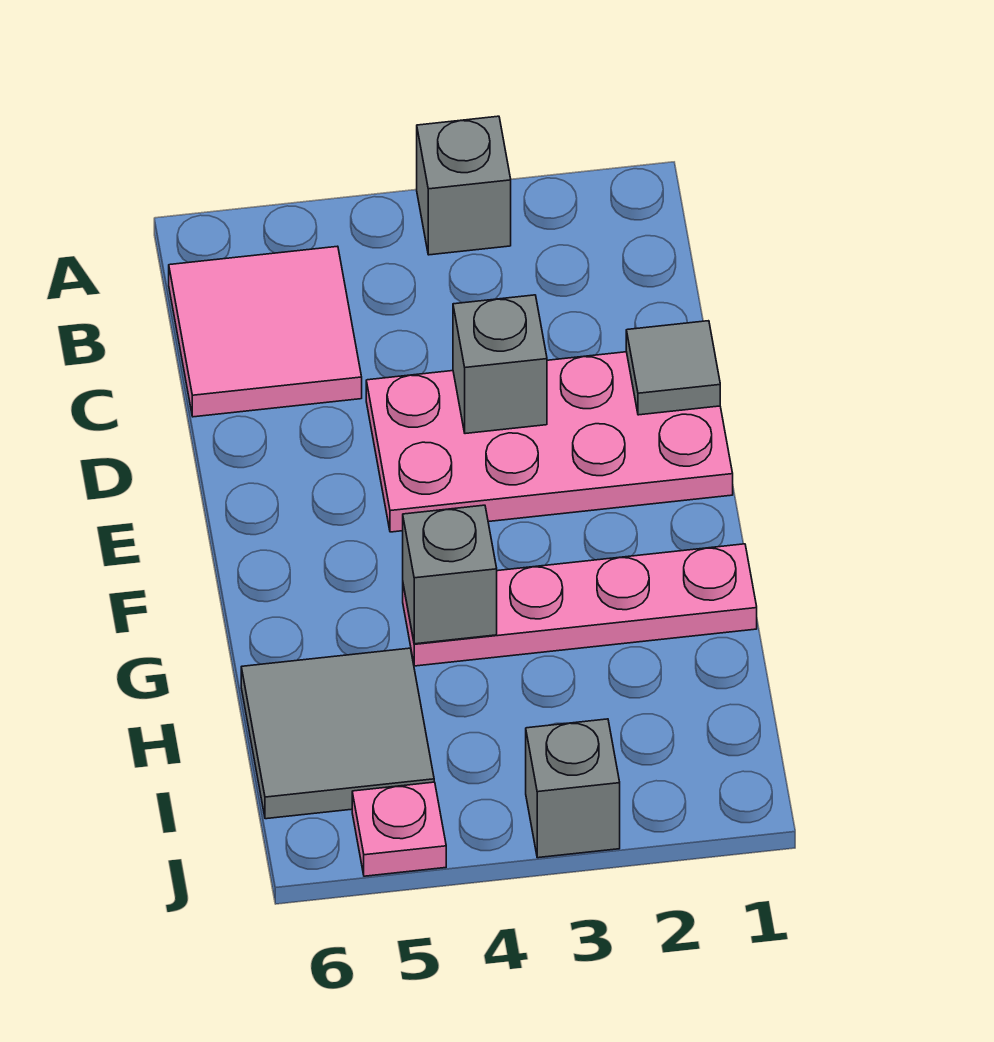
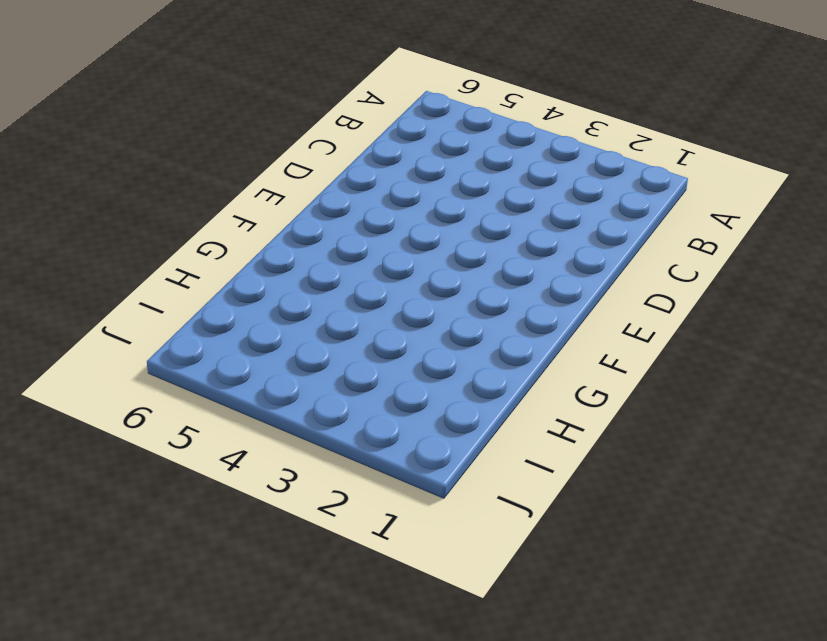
none -> grey 1x1 brick [417,116,511,255]
none -> pink 2x2 tile [169,246,362,417]

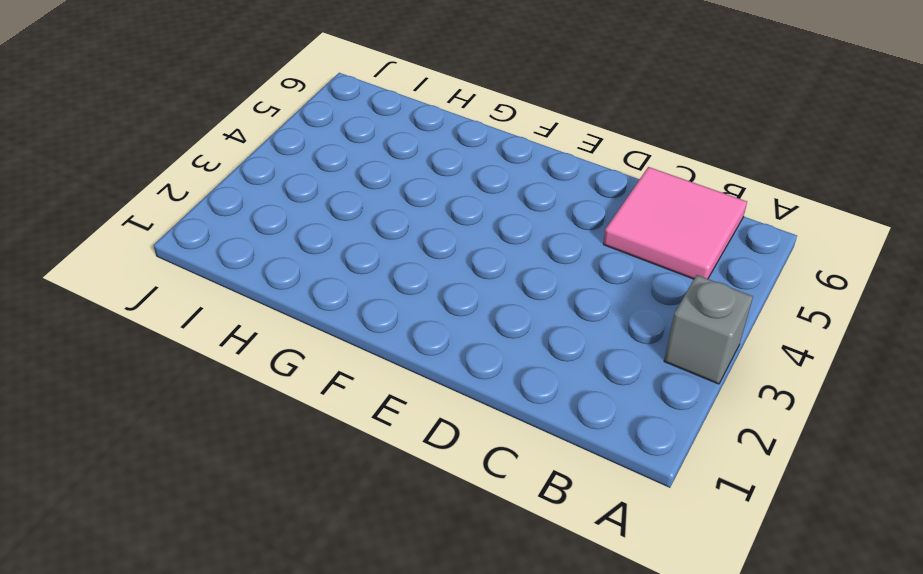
none -> pink 2x4 plate [366,352,733,532]
none -> pink 1x4 plate [403,544,757,666]

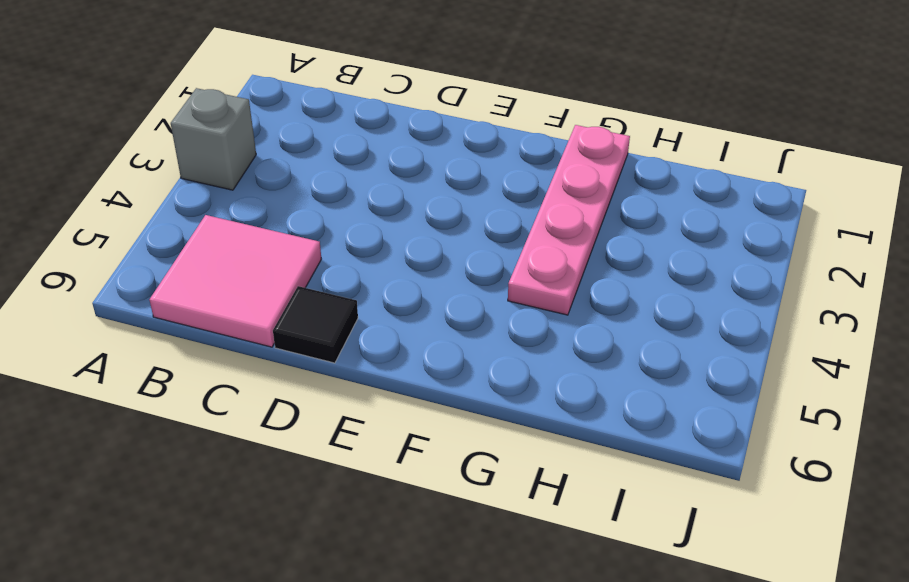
black 1x1 tile [273,286,358,363] -> none
none -> pink 2x4 plate [366,352,733,532]
none -> grey 2x2 tile [241,648,434,819]

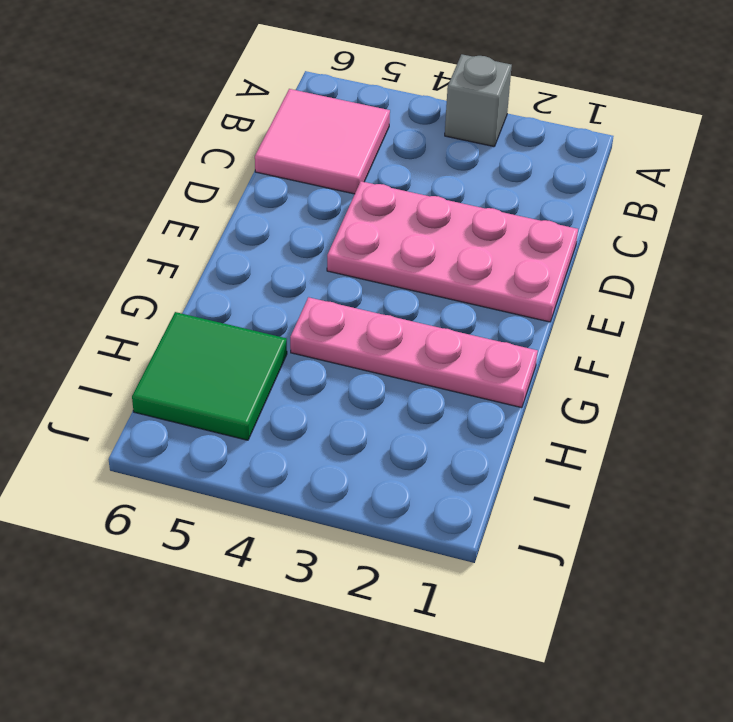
green 2x2 tile [132,312,287,440] -> grey 2x2 tile [241,648,434,819]
none -> grey 1x1 brick [526,719,620,858]
none -> pink 1x1 plate [352,782,446,876]

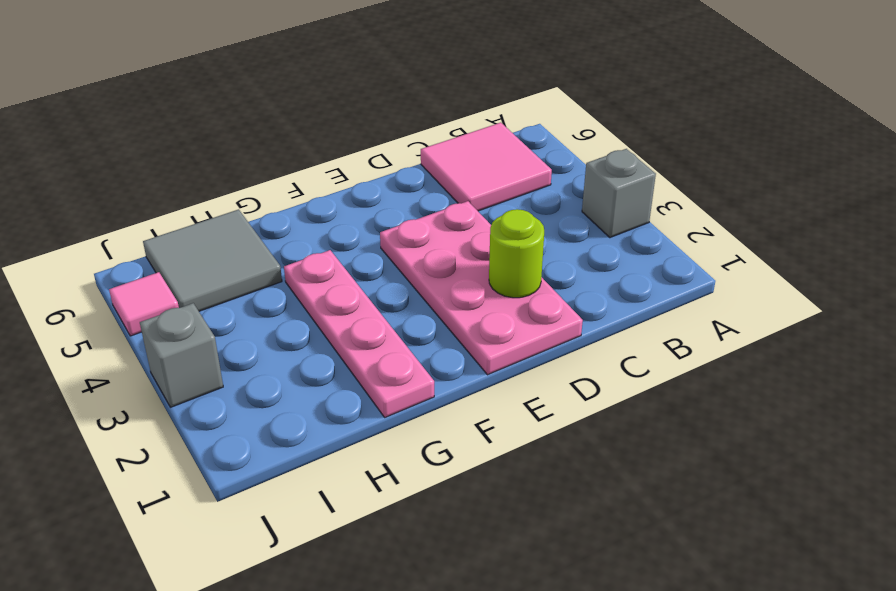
lime 1x1 round brick [489,209,544,298] -> none
pink 1x1 tile [109,272,179,336] -> pink 1x1 plate [352,782,446,876]
none -> grey 1x1 tile [626,321,720,415]
none -> grey 1x1 brick [453,295,547,434]

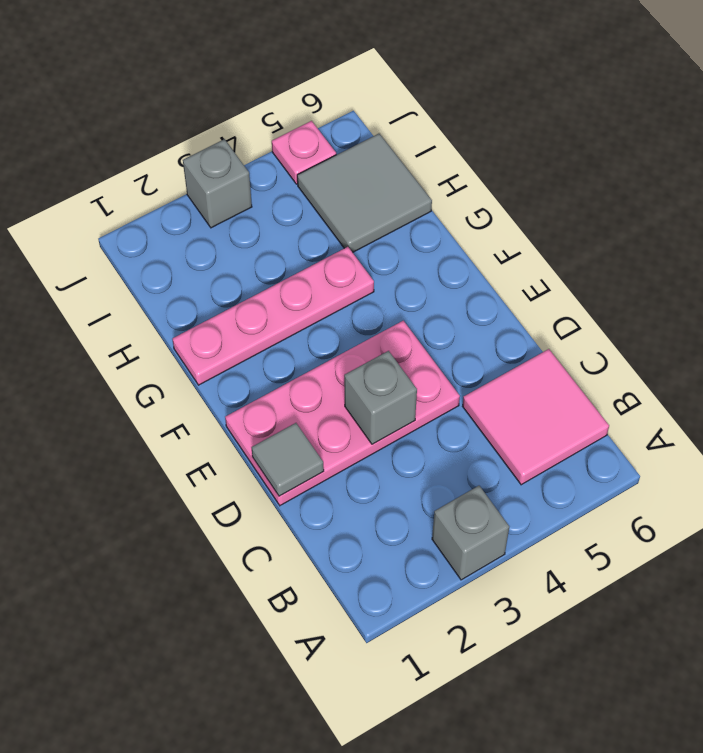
none -> grey 1x1 brick [403,505,497,644]

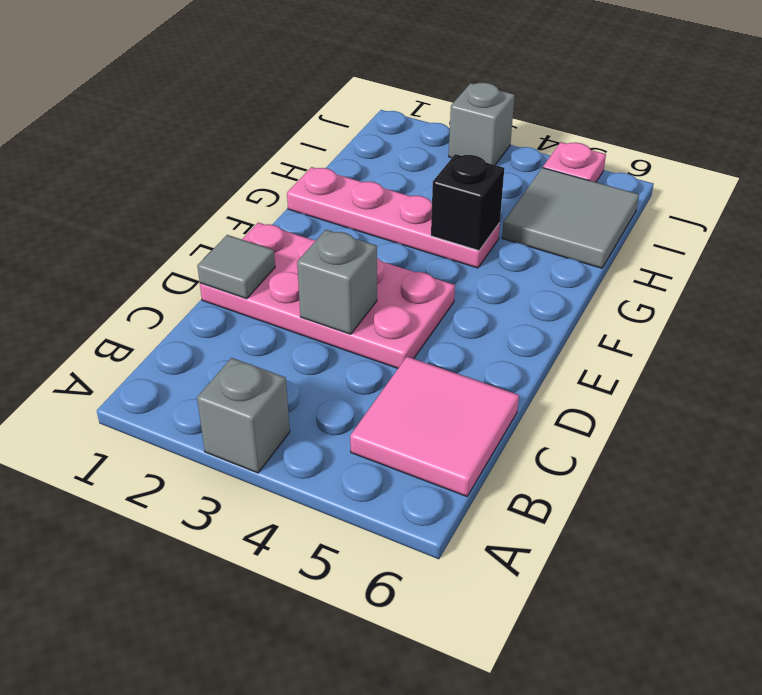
black 1x1 brick [431,154,504,250] -> grey 1x1 brick [403,505,497,644]

